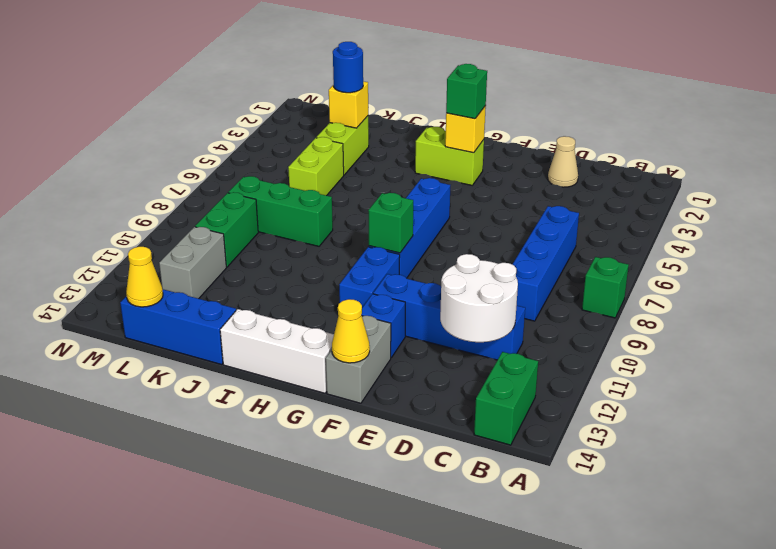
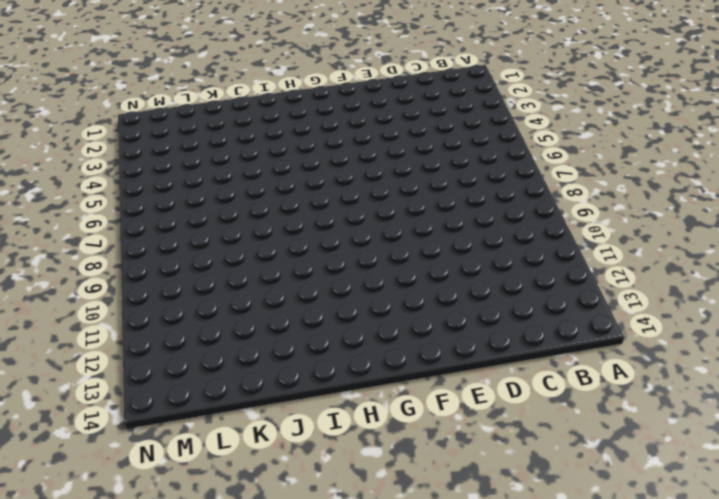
none -> green 1x1 brick [582,257,629,318]
none -> green 1x2 brick [474,352,538,445]
none -> blue 1x4 brick [512,206,579,321]

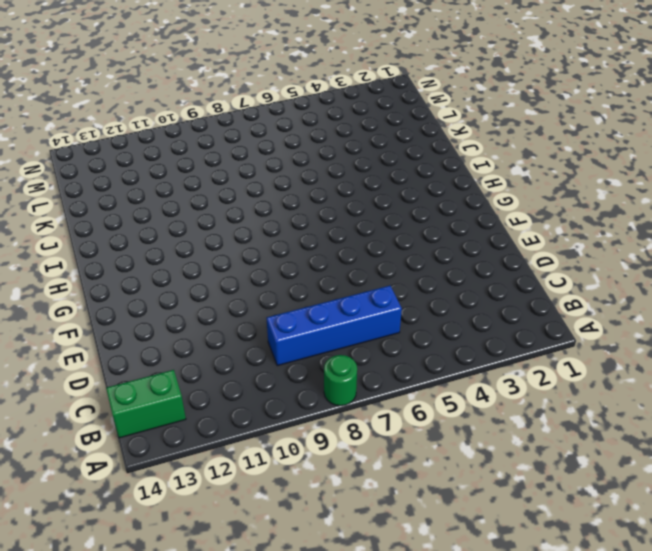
green 1x1 round brick [324,355,357,406] -> green 1x1 brick [582,257,629,318]
none -> blue 1x4 brick [373,274,525,360]
none -> tan 1x1 cone [548,136,578,187]
none -> blue 1x1 brick [362,294,405,358]

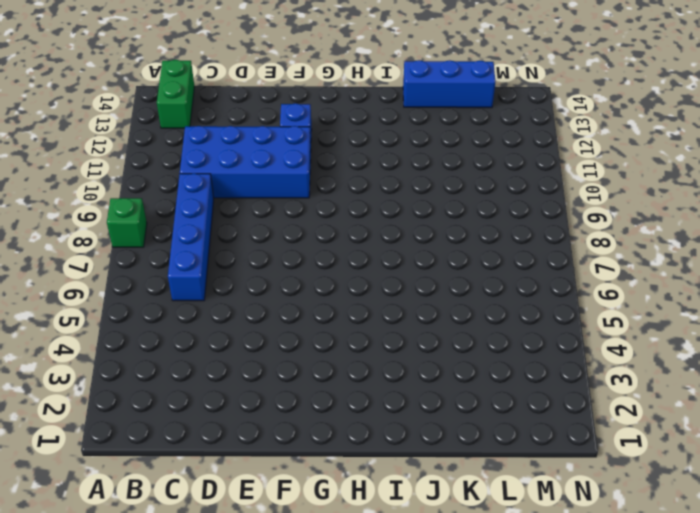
blue 2x4 brick [180,126,311,198] -> blue 1x4 brick [373,274,525,360]
none -> tan 1x1 cone [548,136,578,187]
none -> grey 1x2 brick [326,316,391,403]
none -> lime 1x2 brick [415,127,484,185]

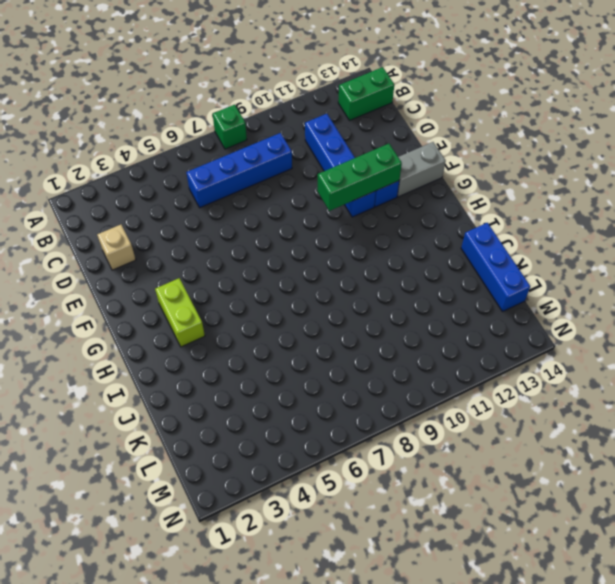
tan 1x1 brick [97,225,136,270] -> tan 1x1 cone [548,136,578,187]
green 1x3 brick [318,144,402,211] -> green 1x3 brick turned to [228,176,333,246]
none -> blue 1x4 brick [369,178,450,278]
none -> blue 1x2 brick [339,247,400,307]
none -> white 1x3 brick [220,309,334,393]

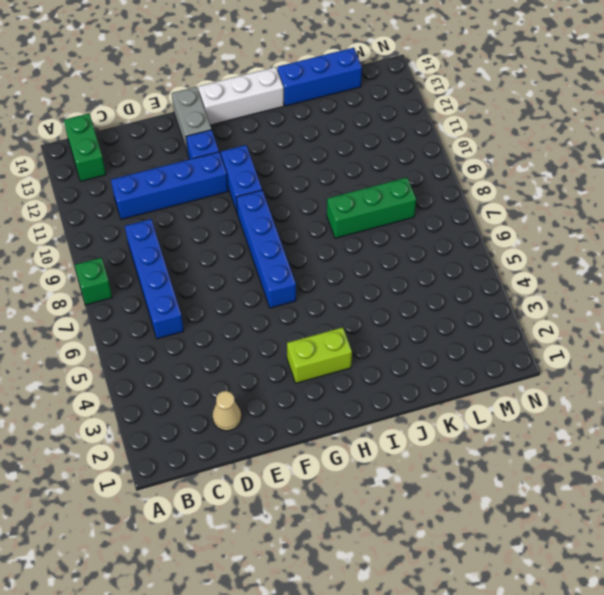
none -> lime 1x2 brick [316,116,369,175]
none -> lime 1x2 brick [288,137,344,196]
none -> green 1x2 brick [195,192,258,267]

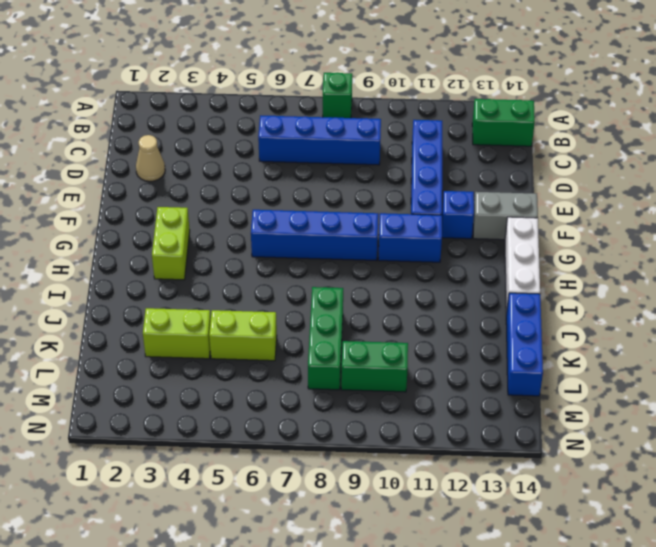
none -> grey 1x2 brick [159,227,226,299]
none -> white 2x2 round brick [440,254,518,342]
none -> yellow 1x1 cone [332,299,370,363]

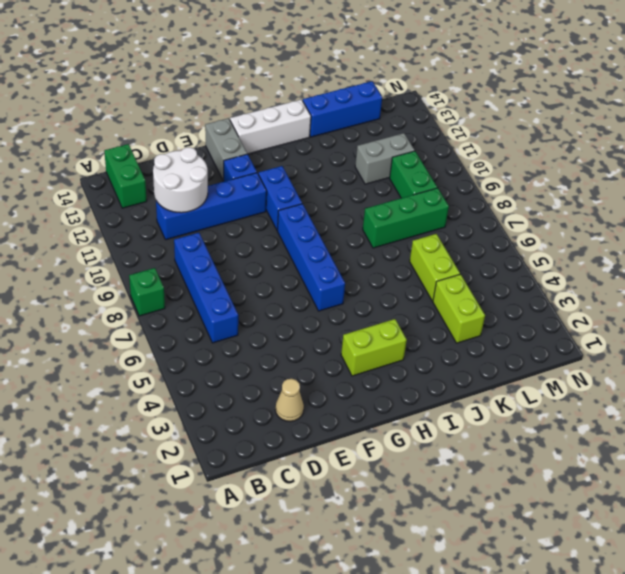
grey 1x2 brick [355,133,415,184] -> grey 1x2 brick turned to [159,227,226,299]
none -> yellow 1x1 cone [332,299,370,363]
none -> yellow 1x1 brick [445,106,486,153]
none -> green 1x1 brick [368,193,413,253]

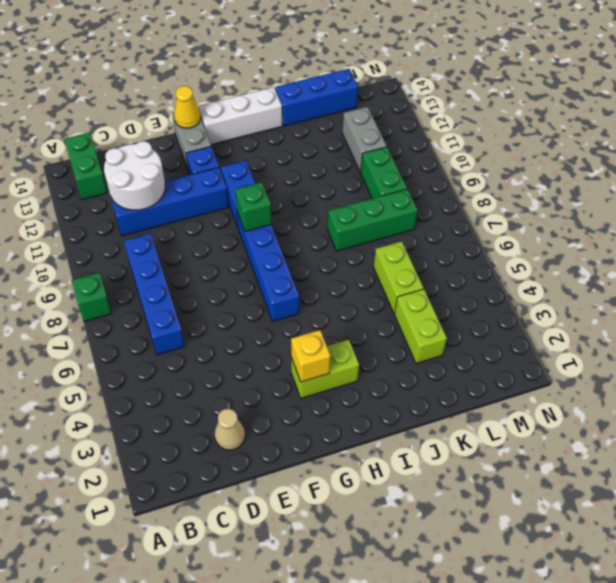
none -> yellow 1x1 brick [329,81,368,128]
none -> yellow 1x1 cone [126,247,163,307]
none -> green 1x1 brick [446,64,487,119]

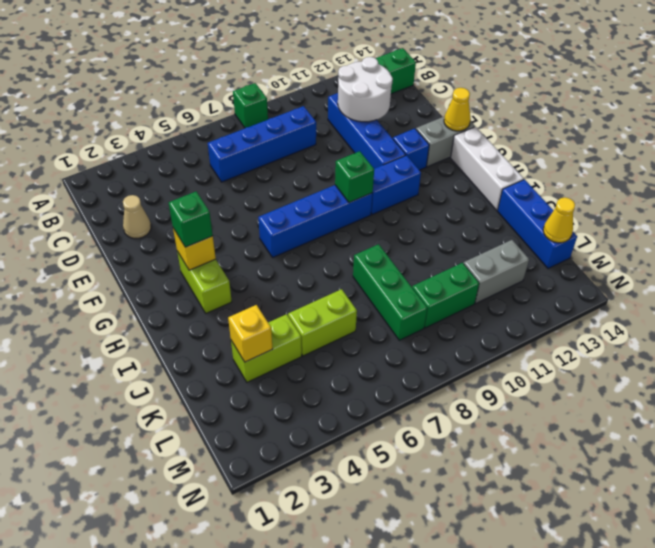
none -> blue 1x1 round brick [333,42,363,93]

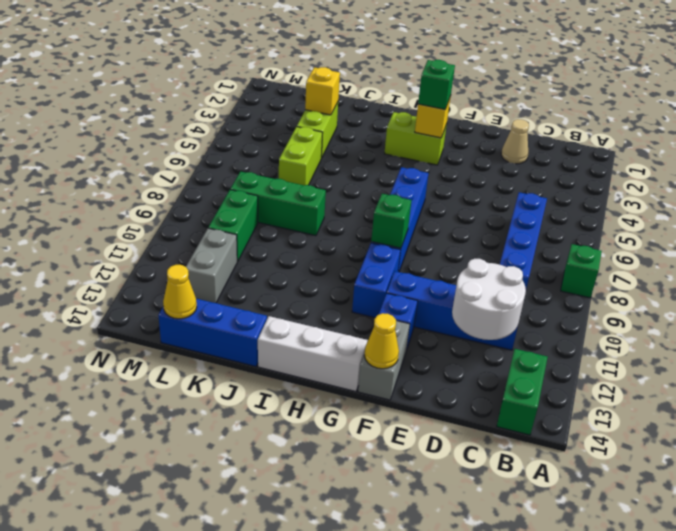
none -> blue 1x1 round brick [333,42,363,93]

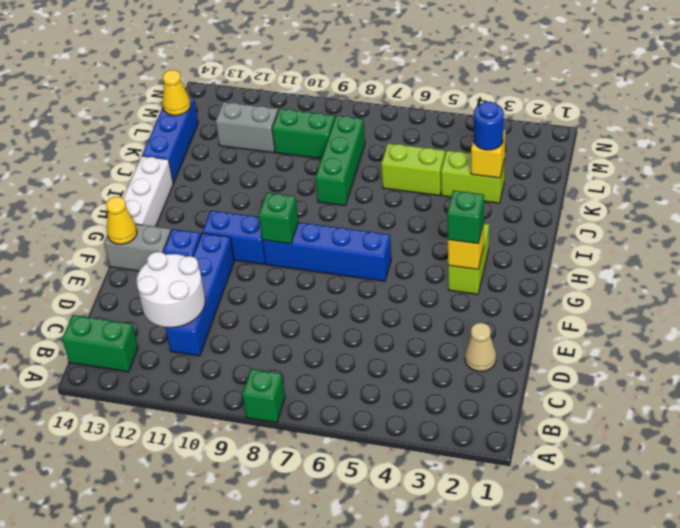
none -> blue 1x4 brick [512,206,579,321]

